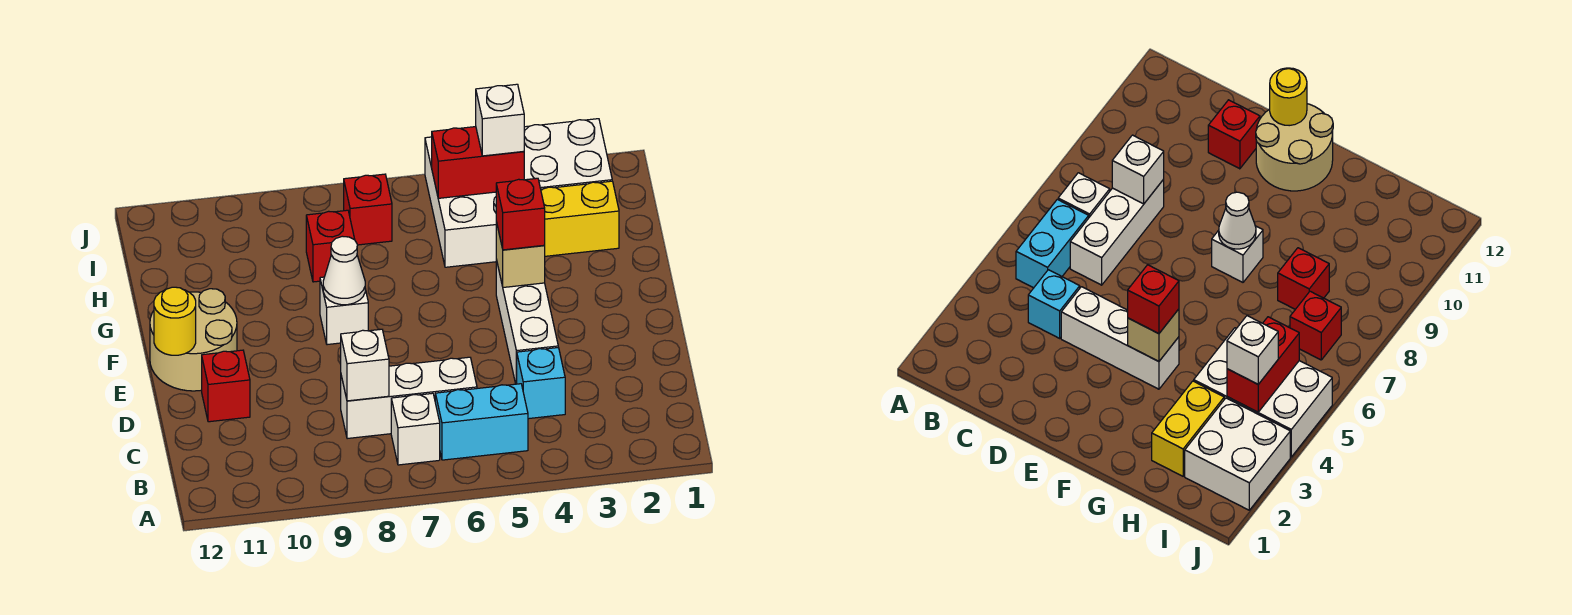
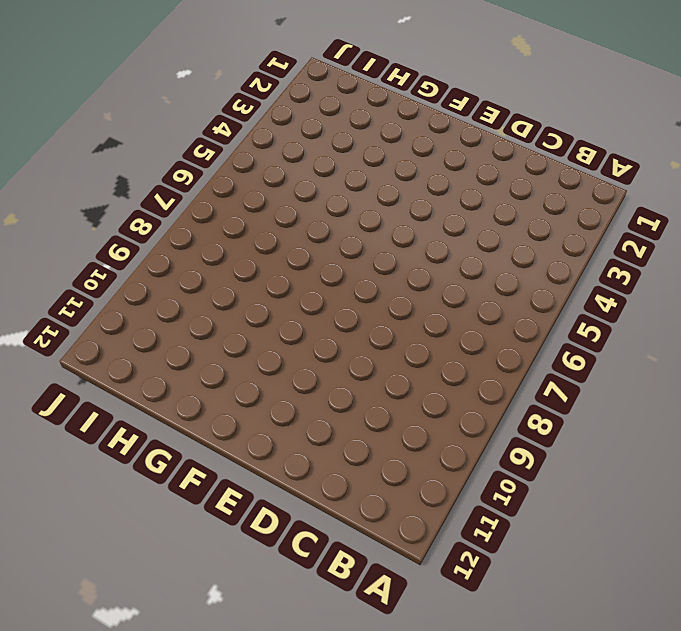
none -> cyan 1x2 brick [435,384,528,460]
none -> white 1x1 brick [391,393,440,465]
none -> cyan 1x1 brick [517,348,565,419]

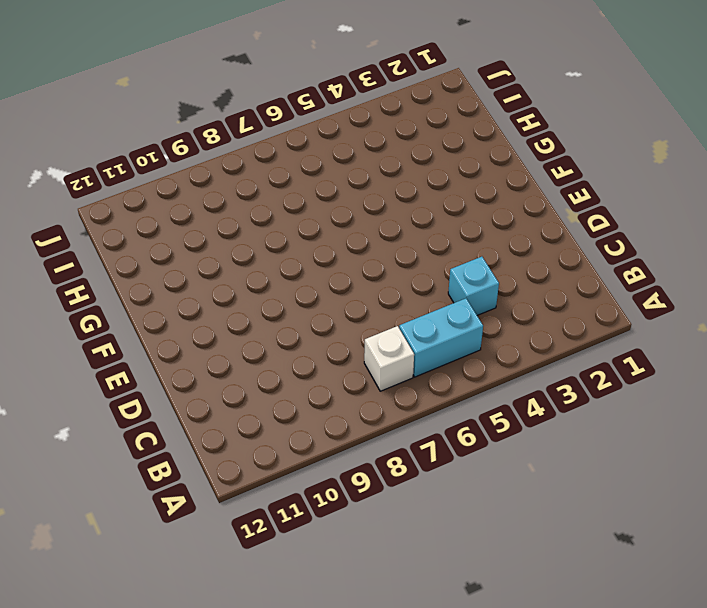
none -> white 1x3 brick [341,357,477,439]
none -> white 1x3 brick [496,260,558,384]
none -> red 1x1 brick [202,350,250,422]

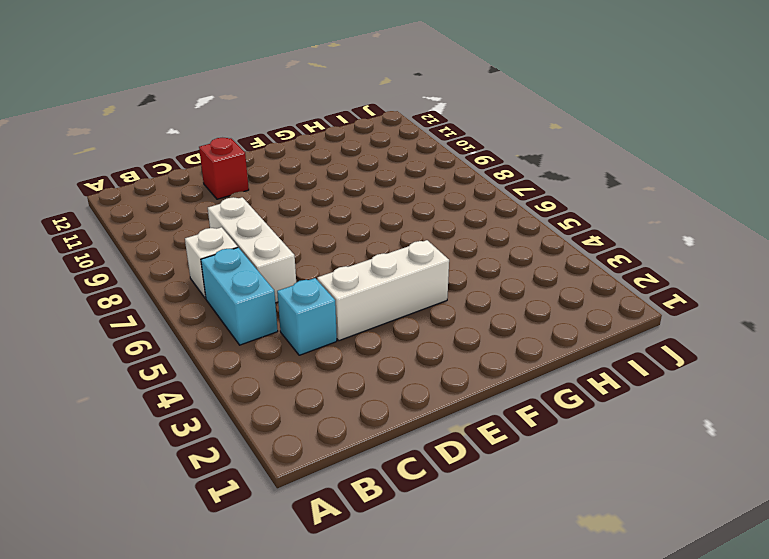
none -> tan 2x2 round brick [150,289,237,391]
none -> white 1x1 brick [320,277,368,345]
none -> yellow 1x2 brick [541,181,619,256]

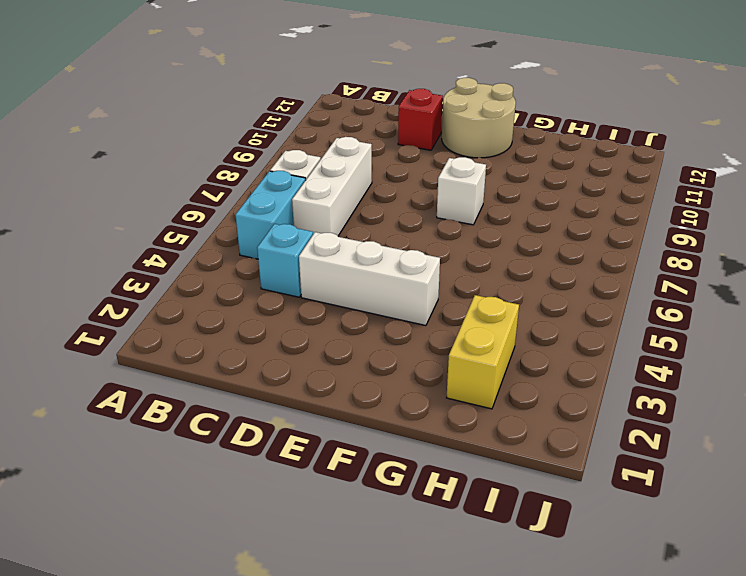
none -> white 2x3 brick [425,137,496,267]
none -> red 1x1 brick [306,210,355,282]
none -> white 2x2 brick [524,119,612,189]

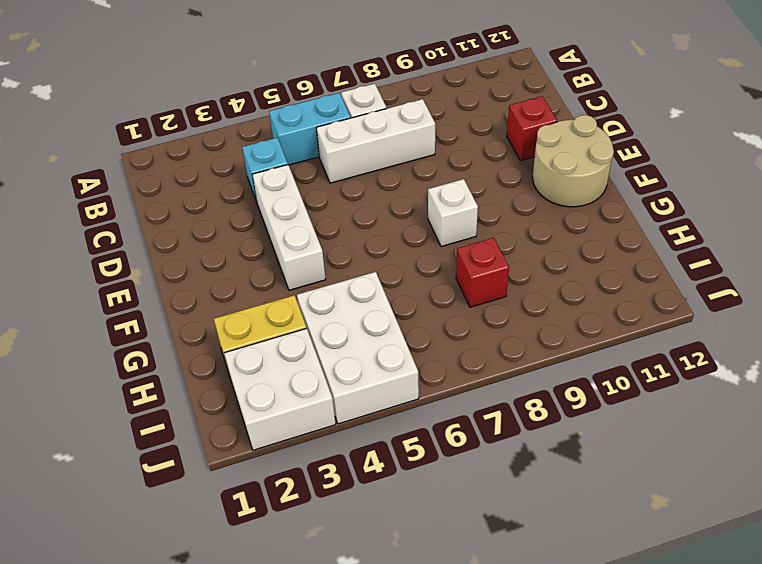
none -> red 1x1 brick [344,174,392,245]
none -> white 1x1 brick [341,329,389,401]
none -> yellow 1x1 round brick [154,287,196,355]

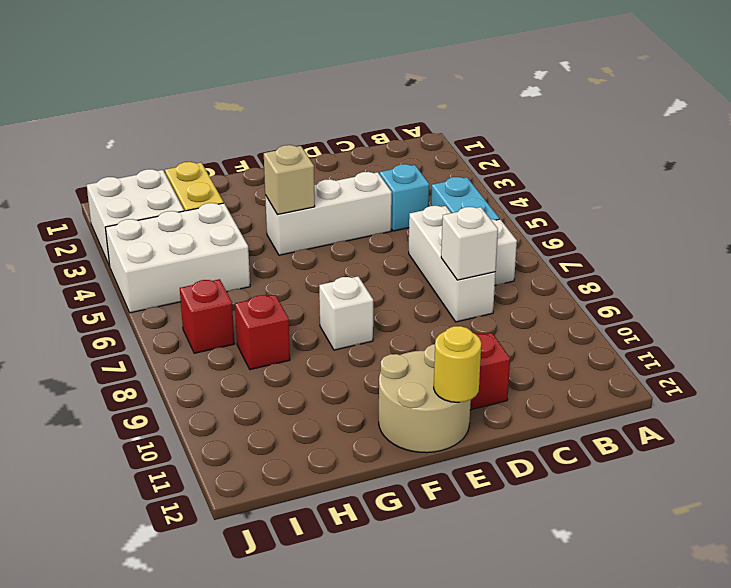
none -> white 1x1 cone [323,236,365,305]
none -> red 1x2 brick [432,127,524,198]
none -> red 1x1 brick [496,178,545,250]

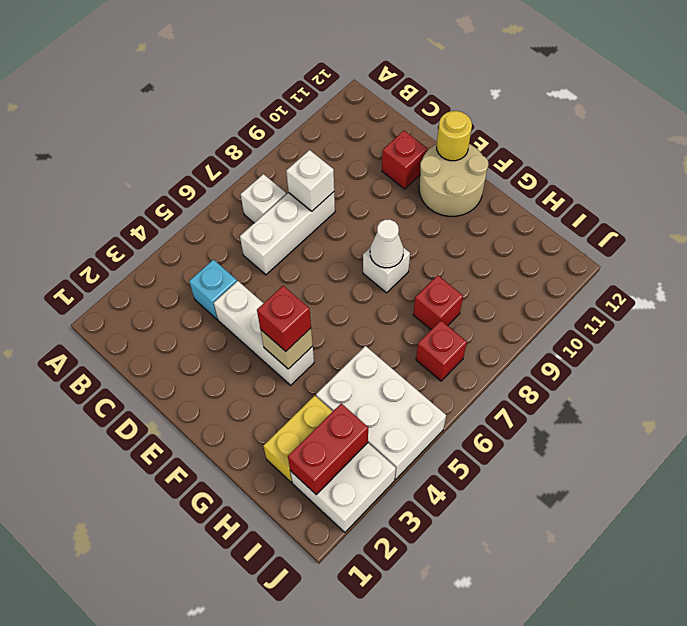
red 1x2 brick [288,403,368,495] -> red 1x2 brick moved to [432,127,524,198]
none -> cyan 1x2 brick [435,384,528,460]
none -> white 1x1 brick [476,84,524,156]

